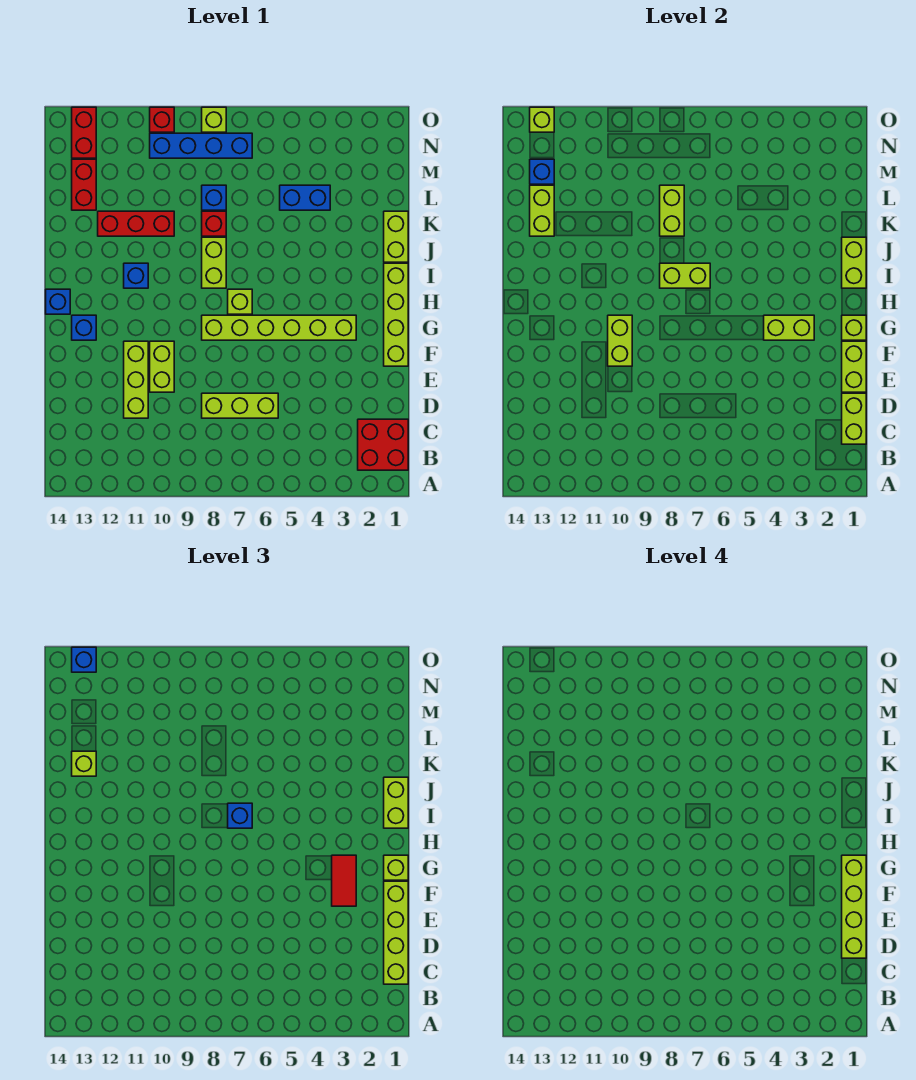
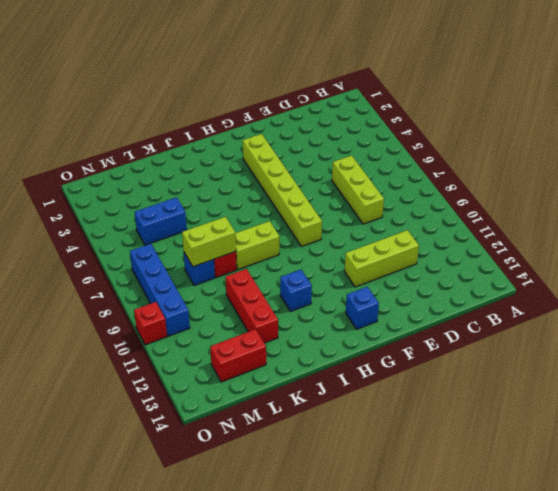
blue 1x2 brick [135,197,187,245] -> blue 1x2 brick turned to [280,185,330,210]
none -> red 2x2 brick [358,419,408,470]
none -> lime 1x2 brick [150,341,174,392]
none -> lime 1x4 brick [384,263,408,366]
none -> lime 1x1 brick [228,289,252,314]

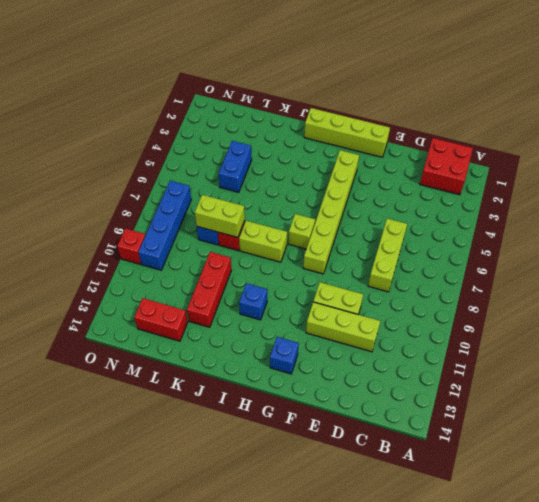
none -> blue 1x1 brick [46,289,70,314]
none -> lime 1x2 brick [384,211,408,262]
none -> red 1x2 brick [72,107,96,158]
none -> lime 1x1 brick [202,107,226,132]

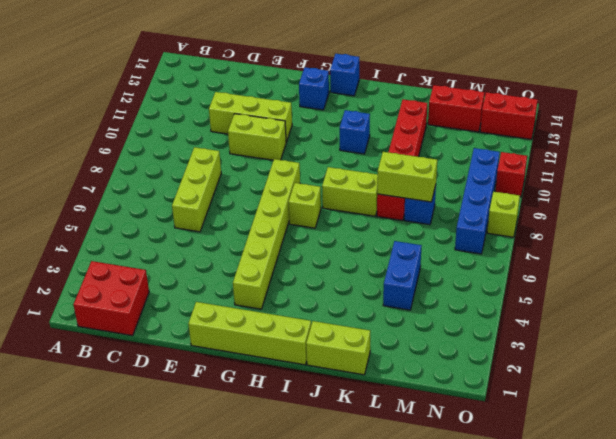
none -> lime 1x2 brick [842,393,866,444]
none -> lime 1x2 brick [842,341,866,392]
none -> lime 1x2 brick [608,315,632,366]
none -> lime 1x1 brick [842,315,866,340]

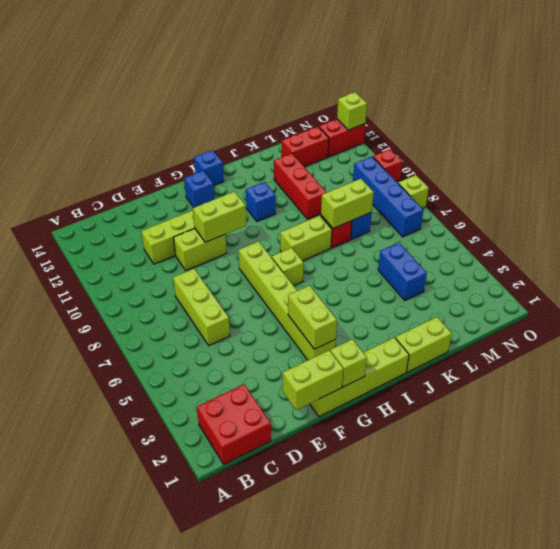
none -> lime 1x2 brick [842,393,866,444]
none -> lime 1x2 brick [842,237,866,288]
none -> lime 1x2 brick [660,263,710,288]
none -> lime 1x2 brick [530,185,554,236]

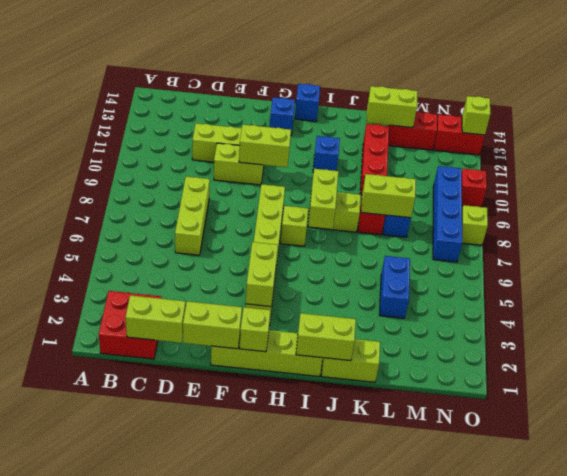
none -> blue 1x1 brick [530,159,554,184]
none -> lime 1x4 brick [384,881,408,984]
none -> red 1x2 tile [332,855,356,906]
none -> lime 1x1 brick [384,855,408,880]

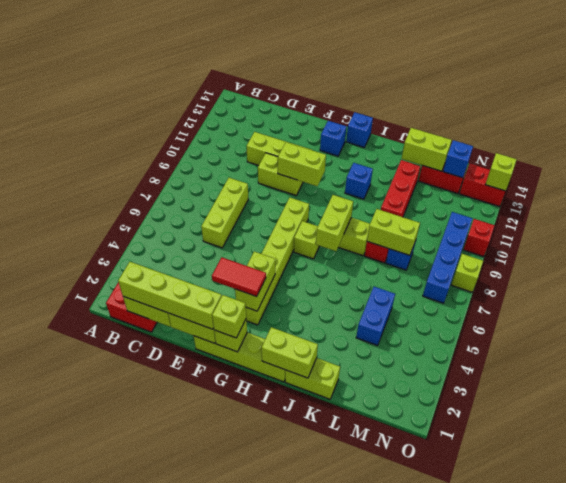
none -> lime 1x2 brick [384,777,408,828]
none -> blue 1x1 brick [228,803,252,828]
none -> lime 1x1 brick [72,751,96,776]
none -> blue 1x1 brick [72,647,96,672]

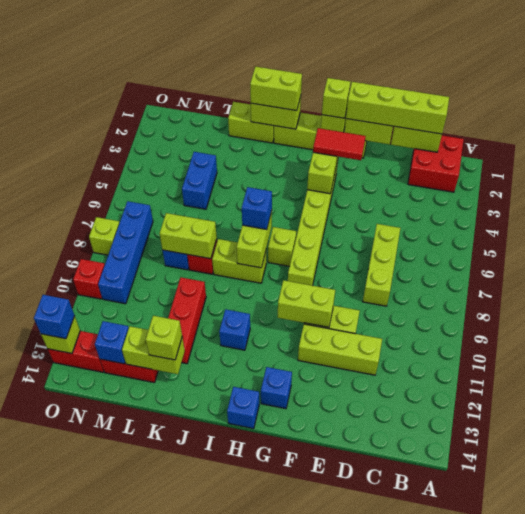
none -> lime 1x4 brick [842,855,866,958]

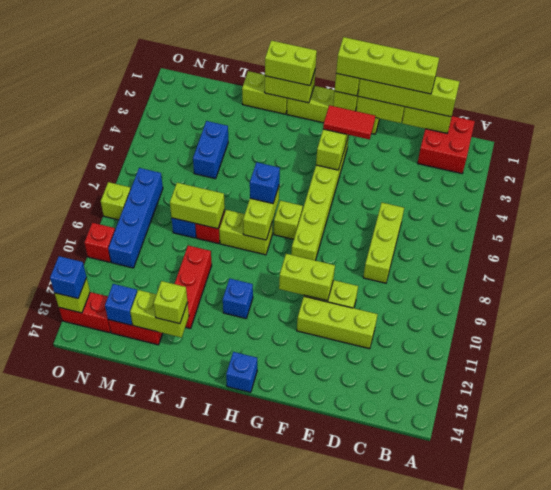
none -> blue 1x1 brick [72,315,96,340]

